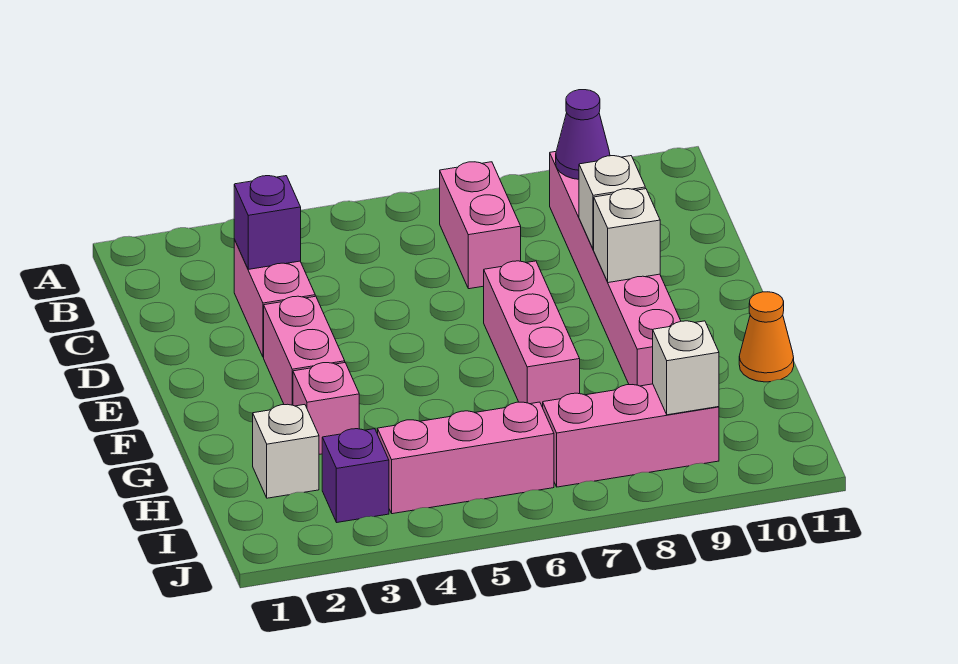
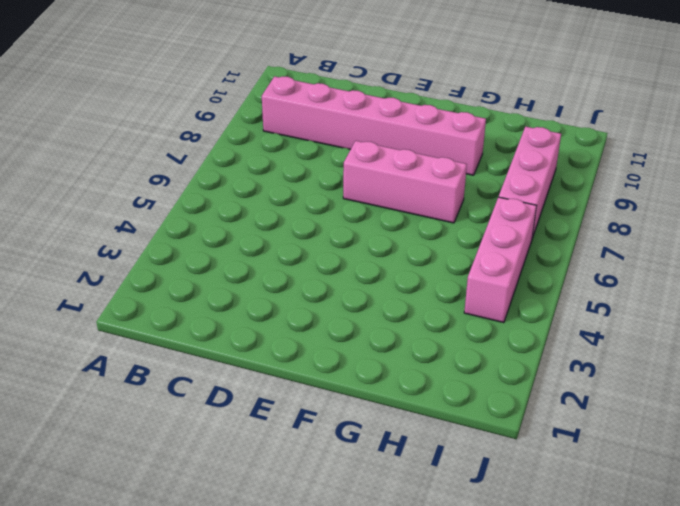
none -> pink 1x2 brick [440,162,521,289]
none -> pink 1x2 brick [234,240,315,357]
none -> pink 1x2 brick [264,296,345,405]

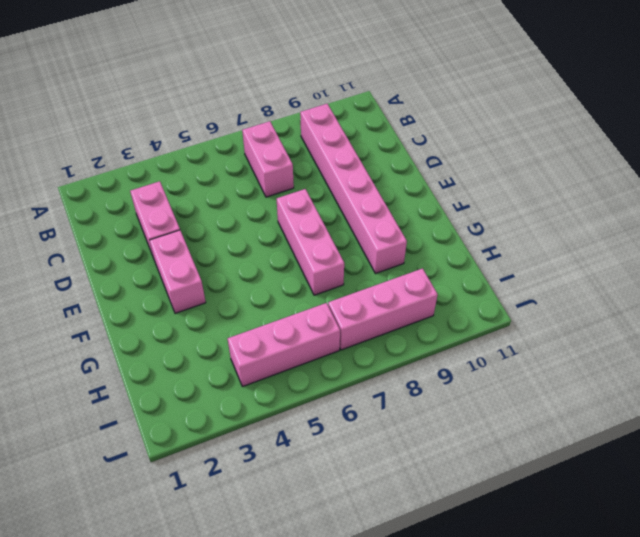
none -> pink 1x1 brick [293,363,359,454]
none -> orange 1x1 cone [739,292,794,382]
none -> white 1x1 brick [253,404,319,498]

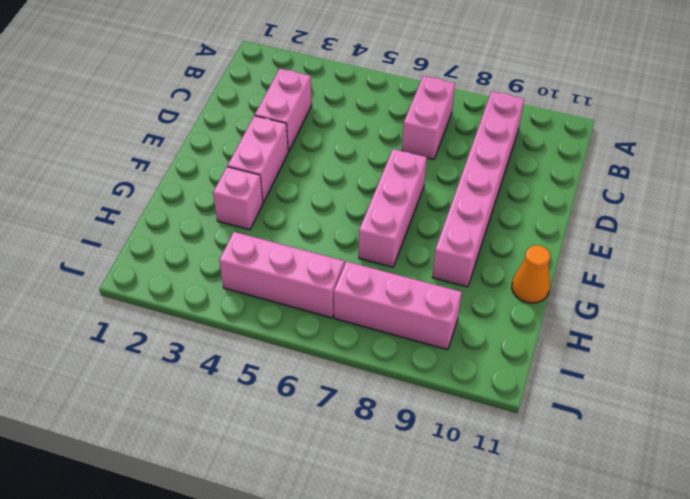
none -> white 1x1 brick [253,404,319,498]
none -> purple 1x1 brick [322,429,389,522]
none -> purple 1x1 cone [556,90,610,179]

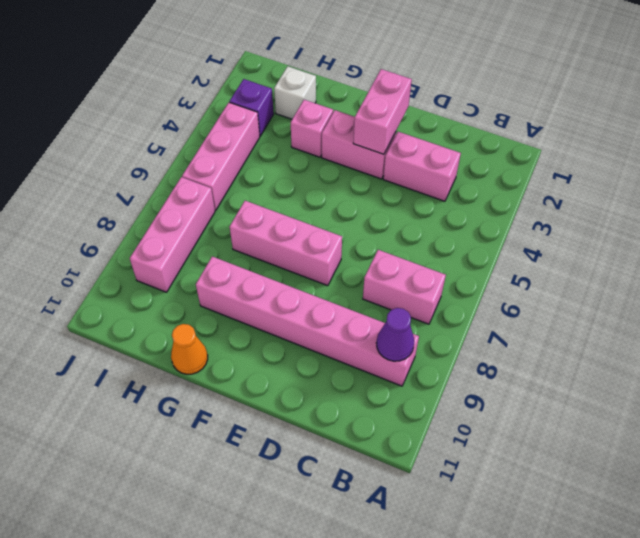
pink 1x2 brick [353,69,412,154] -> none
none -> purple 1x1 brick [234,176,301,269]
none -> white 1x1 brick [579,156,645,250]
none -> white 1x1 brick [594,189,660,283]

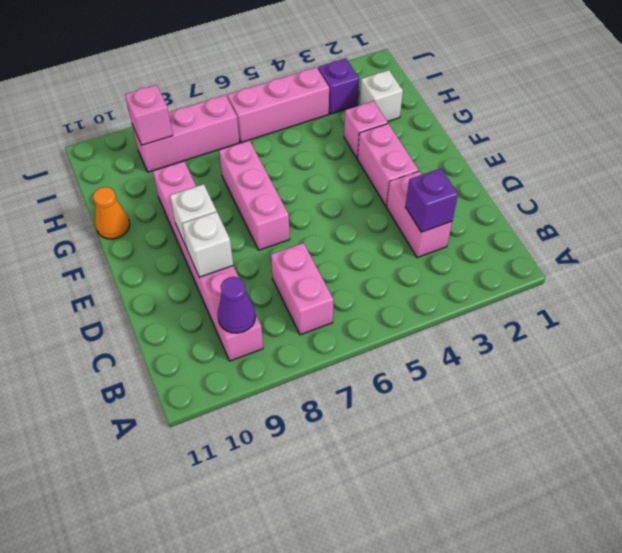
pink 1x1 brick [125,85,173,145] -> white 1x1 brick [653,321,719,415]

